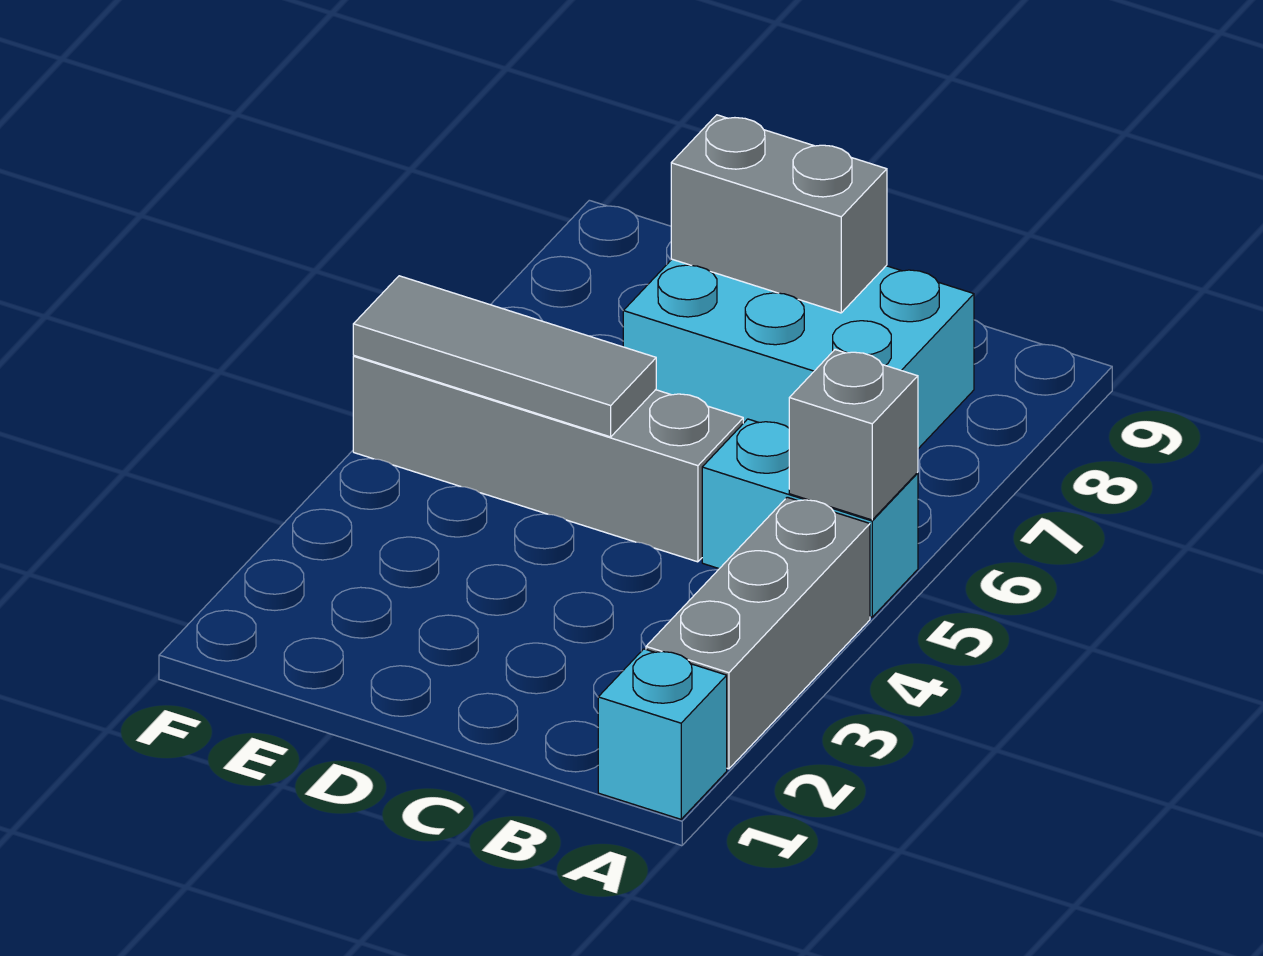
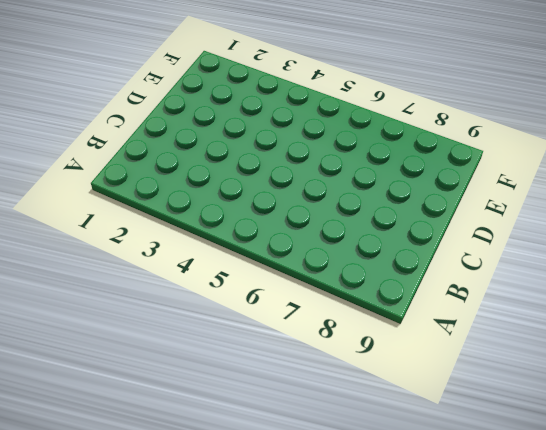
none -> cyan 1x1 brick [598,649,727,819]
none -> grey 1x3 brick [646,497,870,769]

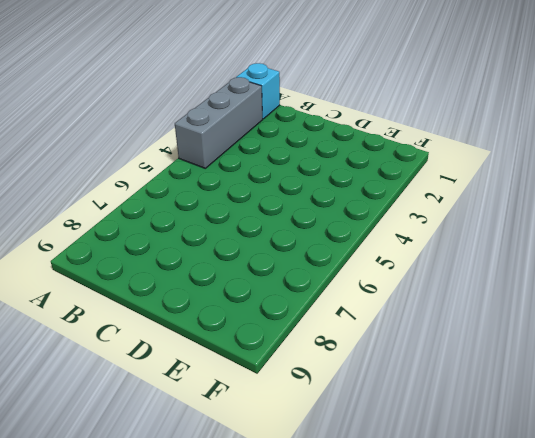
none -> cyan 1x2 brick [702,419,918,617]
none -> cyan 2x3 brick [623,259,974,449]

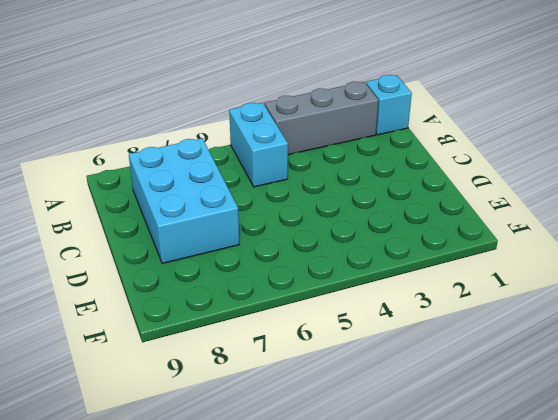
none -> grey 1x4 brick [353,356,743,562]
none -> grey 1x1 brick [789,350,918,520]

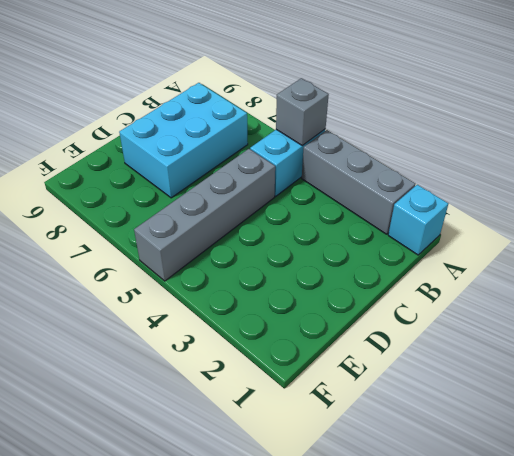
none -> grey 1x2 brick [671,115,887,313]
none -> grey 1x3 tile [353,276,656,437]

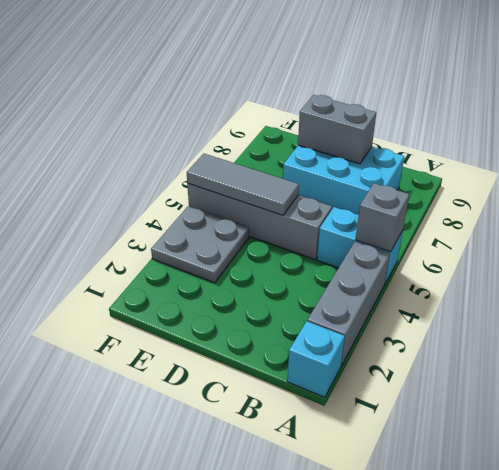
grey 2x2 plate [151,206,249,283] -> none

